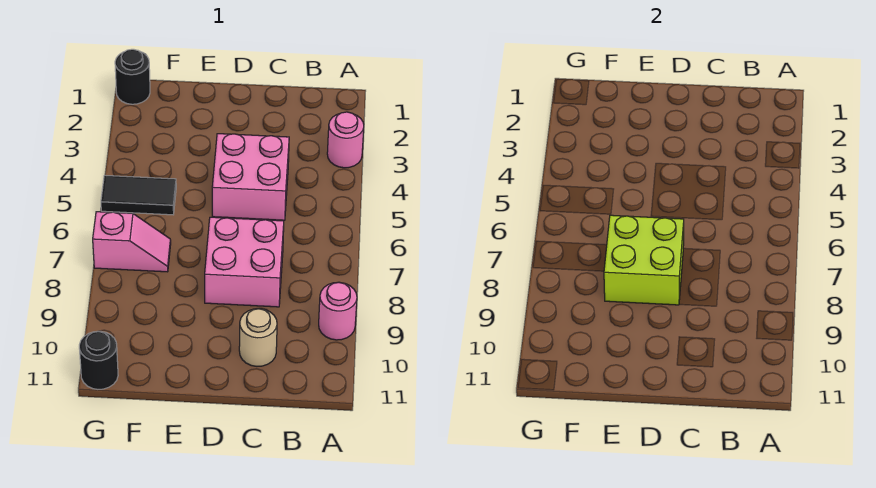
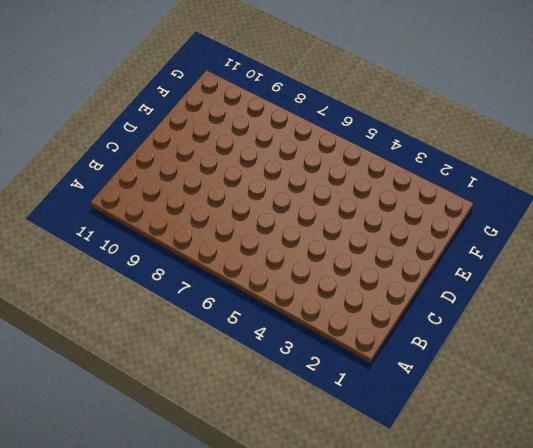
none -> pink 1x1 round brick [327,112,364,168]
none -> pink 1x1 round brick [319,282,357,340]

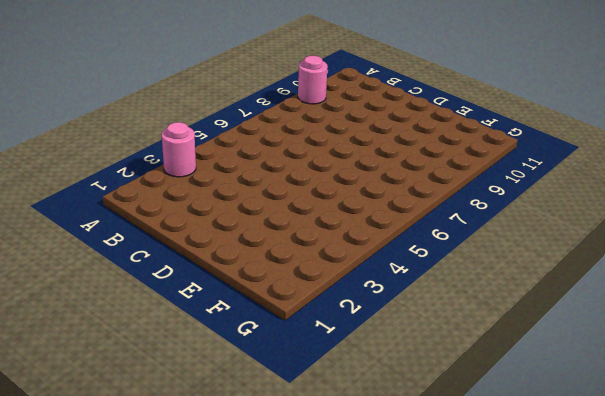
none -> pink 2x2 brick [212,134,289,220]
none -> pink 2x2 brick [205,217,284,307]

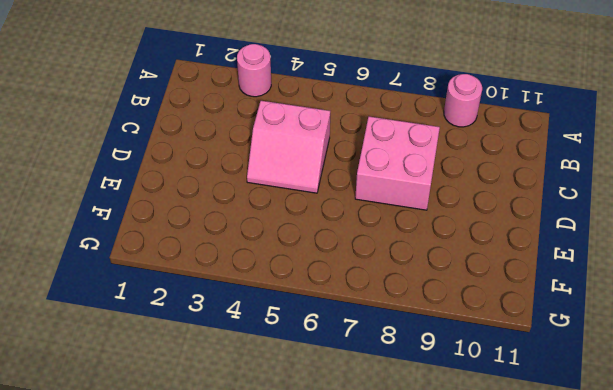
pink 2x2 slope [247,101,330,193] -> pink 2x2 brick [212,134,289,220]
none -> tan 1x1 round brick [239,309,277,366]
none -> black 1x2 tile [101,175,176,215]

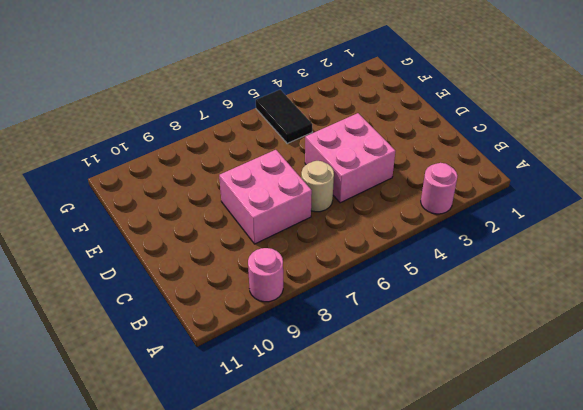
tan 1x1 round brick [301,161,334,212] -> tan 1x1 round brick moved to [239,309,277,366]
none -> pink 1x2 slope [93,212,171,272]
none -> black 1x1 round brick [115,49,150,104]

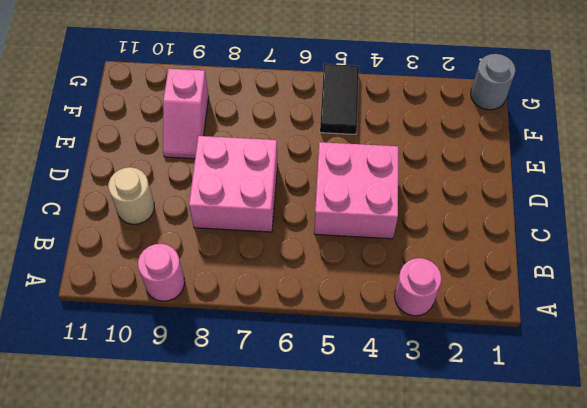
pink 1x2 slope [163,69,209,159] -> pink 1x2 slope moved to [93,212,171,272]
grey 1x1 round brick [471,54,515,110] -> black 1x1 round brick [115,49,150,104]
none -> black 1x1 round brick [79,331,118,389]
none -> lime 2x2 brick [604,215,684,305]

